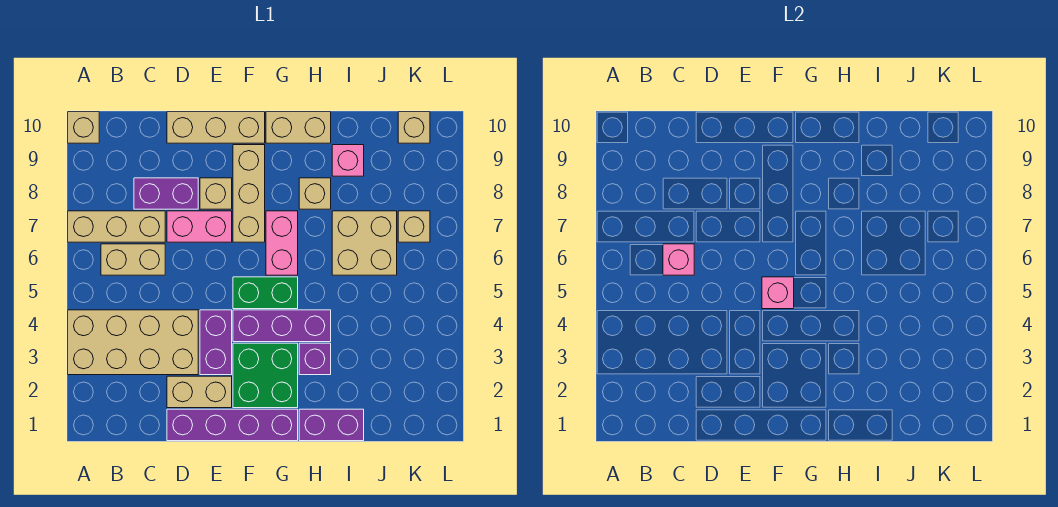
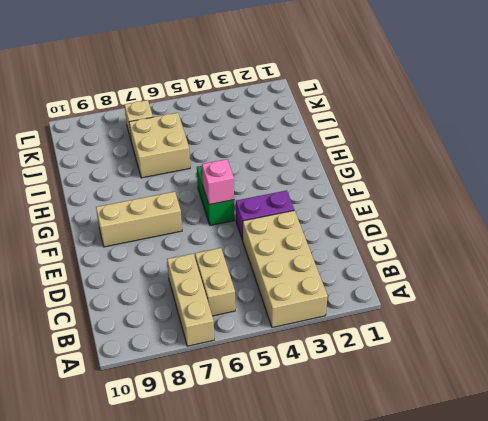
none -> tan 1x1 brick [68,112,99,143]
none -> purple 1x2 brick [134,178,198,209]
none -> purple 1x4 brick [167,409,298,441]

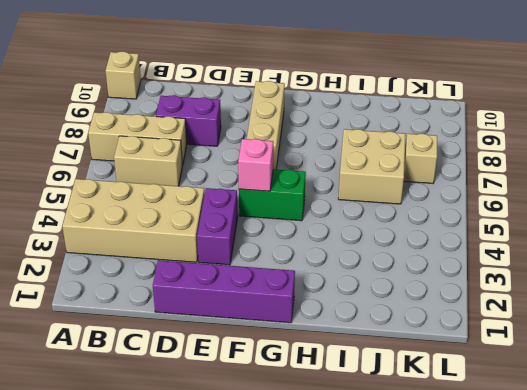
none -> tan 1x2 brick [167,376,232,408]
none -> pink 1x2 brick [167,211,232,242]
none -> tan 1x3 brick [167,112,265,143]

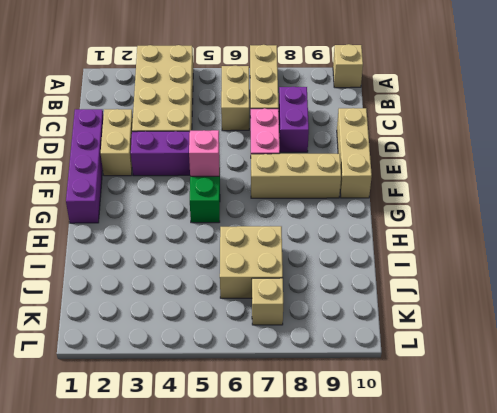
none -> tan 1x1 brick [200,178,232,209]
none -> green 2x2 brick [233,343,298,408]
none -> purple 1x3 brick [233,310,331,342]

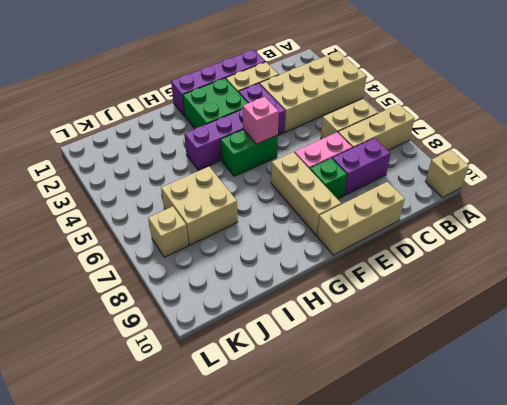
green 1x1 brick [310,158,347,199] -> tan 1x1 brick [200,178,232,209]
none -> pink 1x2 brick [266,211,298,275]
none -> tan 1x2 brick [266,112,331,143]
none -> purple 1x2 brick [299,409,364,441]

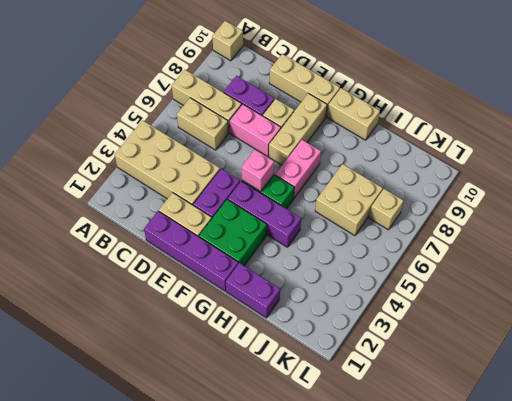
none -> purple 1x1 brick [299,343,331,375]
none -> tan 1x1 brick [299,178,331,209]
none -> pink 1x1 brick [332,145,364,176]

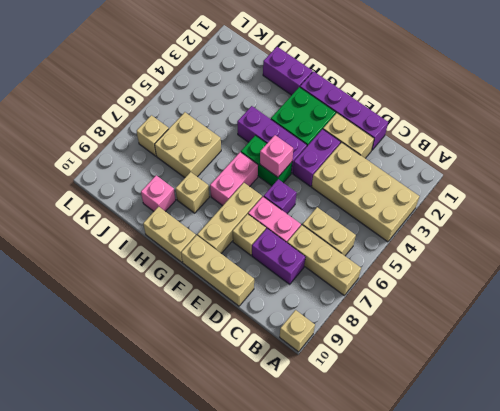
purple 1x1 brick [263,179,296,214] -> purple 1x1 brick moved to [299,343,331,375]
none -> tan 1x1 brick [398,112,430,143]
none -> pink 1x1 brick [663,244,694,275]

